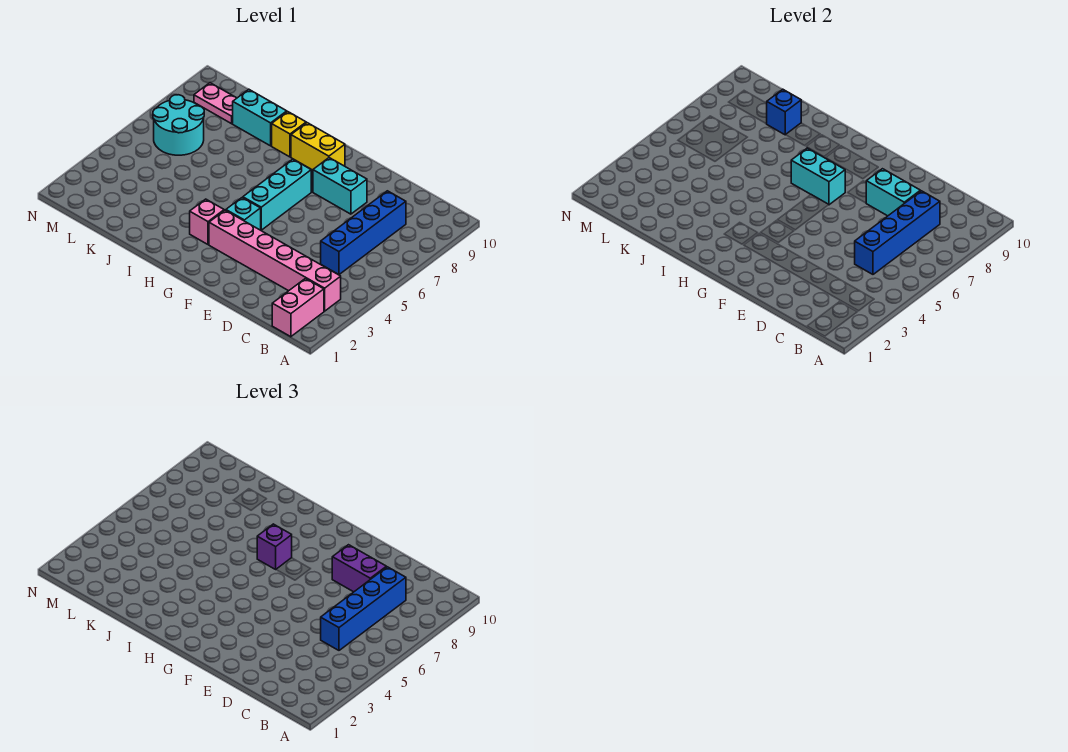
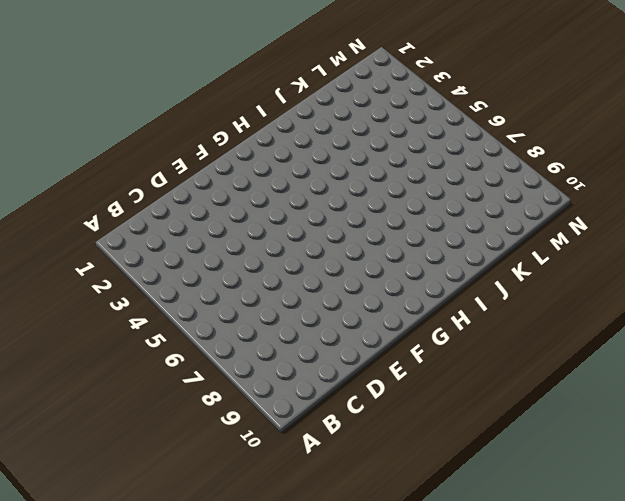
none -> pink 1x2 brick [272,279,324,337]
none -> pink 1x6 brick [209,210,341,311]
none -> blue 1x4 brick [321,191,406,274]

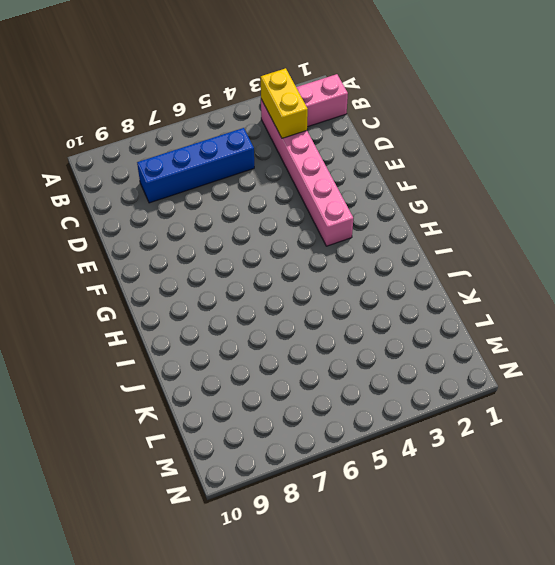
yellow 1x2 brick [261,68,308,138] -> yellow 1x2 brick moved to [291,123,345,170]
none -> cyan 1x2 brick [313,158,367,214]
none -> cyan 1x1 brick [226,198,261,230]
none -> cyan 1x3 brick [243,159,311,230]

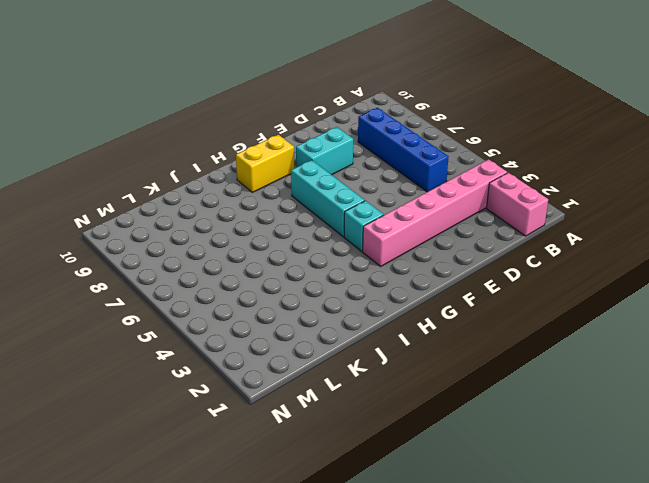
none -> pink 1x1 brick [190,199,224,245]
none -> yellow 1x1 brick [272,112,306,157]
none -> cyan 1x2 brick [233,89,287,146]

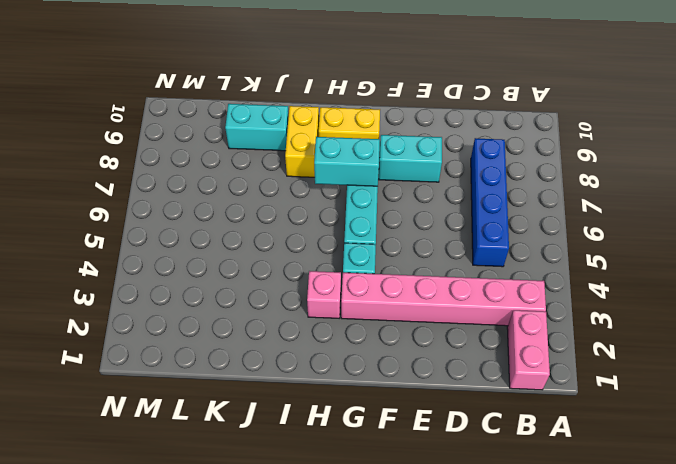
yellow 1x2 brick [285,106,319,177] -> yellow 1x1 brick [272,112,306,157]
none -> cyan 2x2 round brick [153,95,204,155]
none -> pink 1x2 plate [194,83,237,124]
none -> blue 1x4 brick [855,191,940,274]

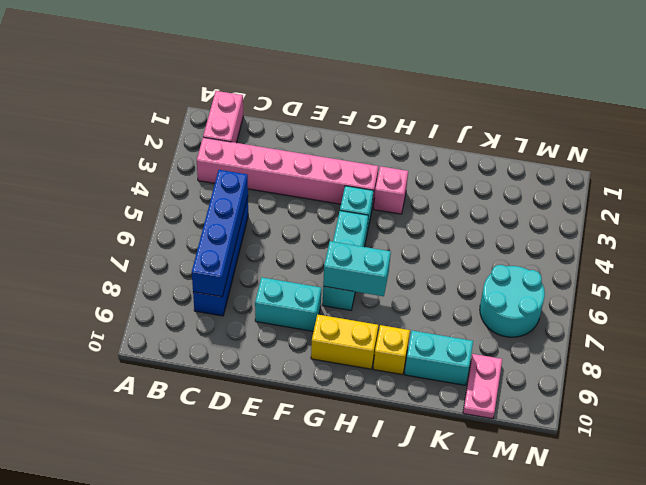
pink 1x2 plate [463,354,502,419] -> pink 1x2 plate turned to [194,83,237,124]
none -> cyan 1x2 brick [866,169,920,216]
none -> blue 1x1 brick [767,89,801,135]
none -> blue 1x4 brick [321,567,406,650]

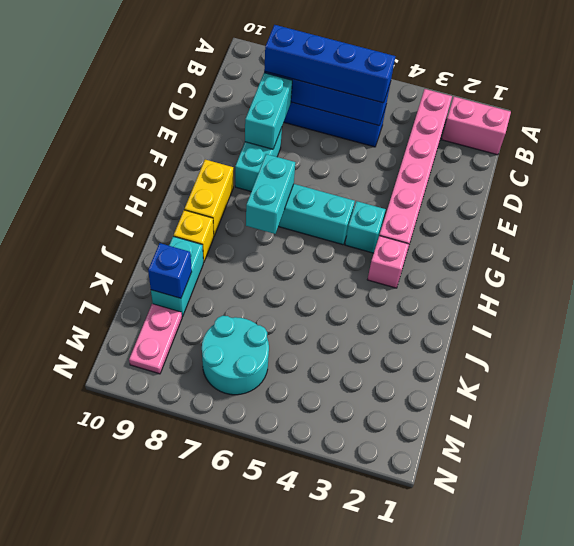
none -> purple 1x2 brick [332,545,386,592]
none -> purple 1x1 brick [257,524,292,569]

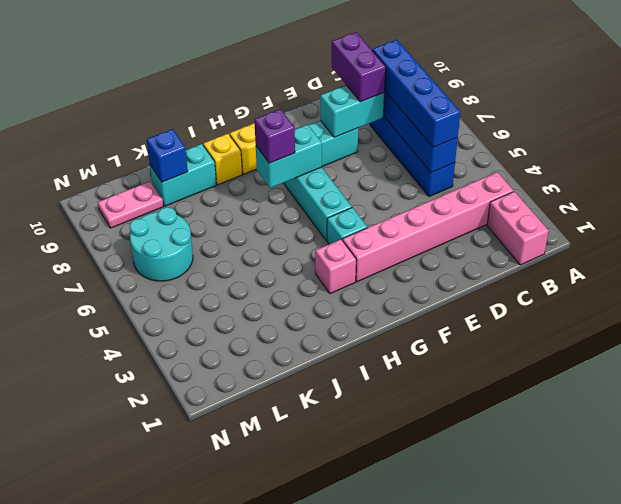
purple 1x2 brick [332,32,386,102] -> purple 1x2 brick turned to [332,545,386,592]

